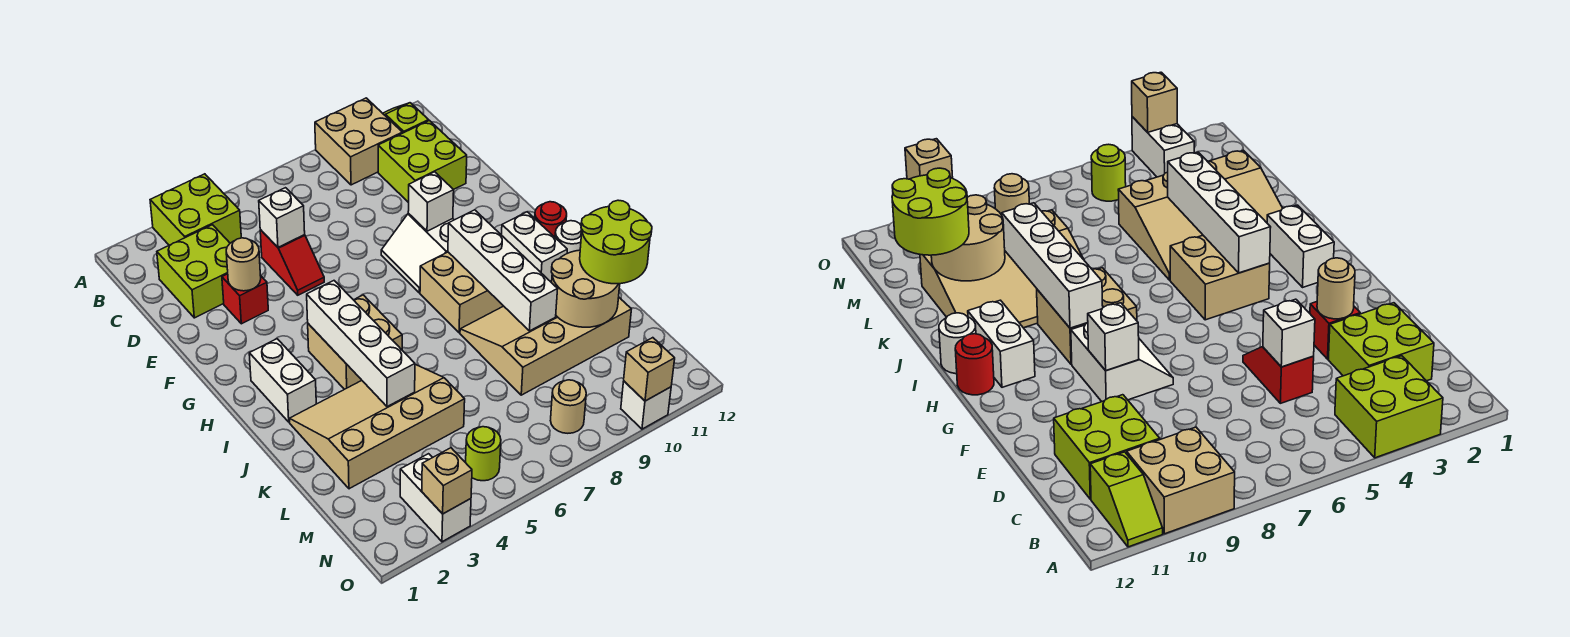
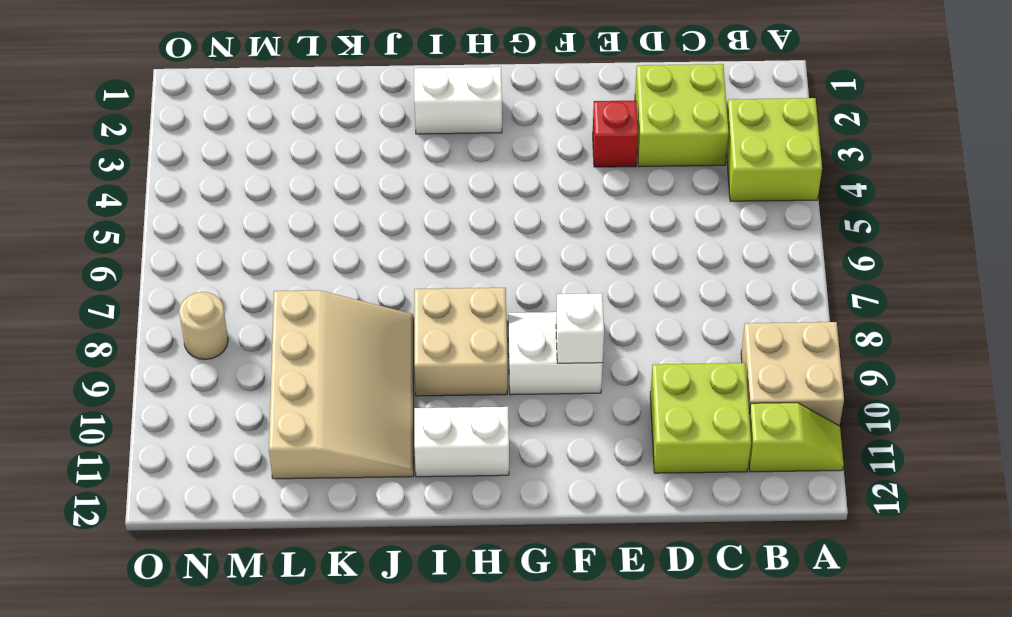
none -> red 1x2 slope [260,230,324,295]
none -> tan 2x2 brick [308,295,402,389]
none -> red 1x1 round brick [535,202,567,237]

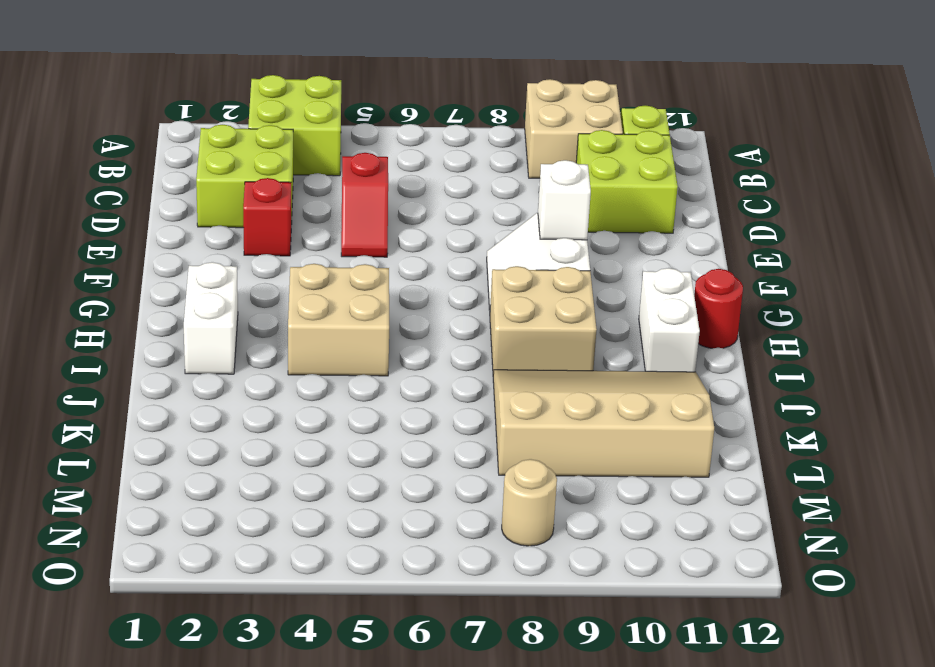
none -> white 1x1 round brick [555,221,582,254]
none -> tan 3x4 slope [289,364,465,489]
none -> white 1x2 brick [400,454,471,542]

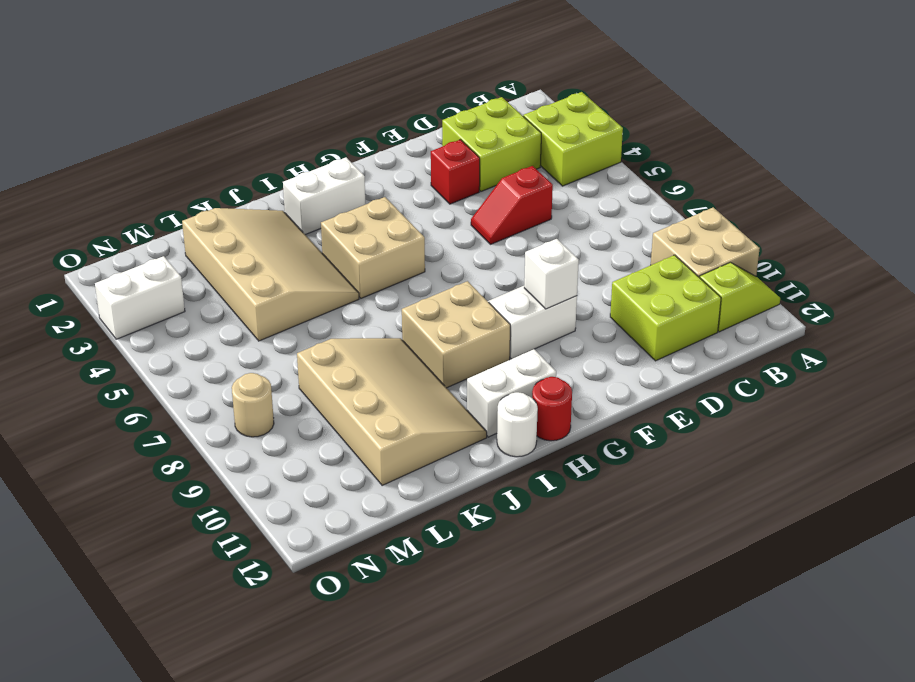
none -> lime 1x1 round brick [466,427,501,481]
none -> white 1x1 brick [621,381,671,429]
none -> white 1x1 brick [259,188,305,247]

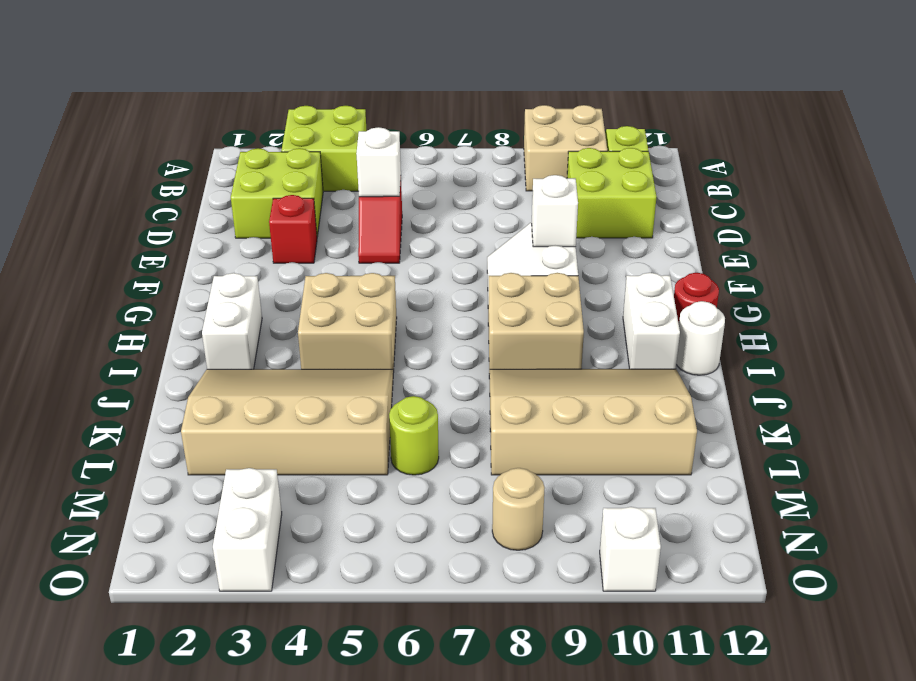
lime 1x1 round brick [389,396,439,475] -> lime 1x1 round brick moved to [466,427,501,481]
none -> tan 1x1 round brick [226,238,261,291]
none -> white 1x4 brick [307,281,415,407]
none -> white 1x4 brick [448,210,558,331]

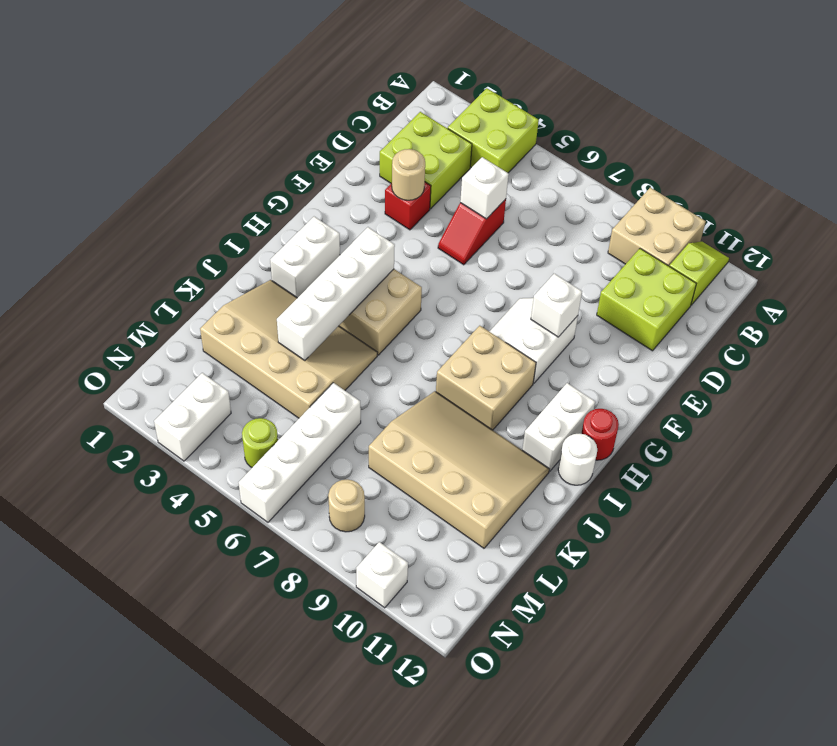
white 1x4 brick [239,383,361,522] -> white 1x4 brick moved to [448,210,558,331]
none -> tan 2x2 round brick [551,250,620,327]
none -> tan 1x1 brick [422,448,472,514]
none -> tan 1x1 brick [624,338,675,401]

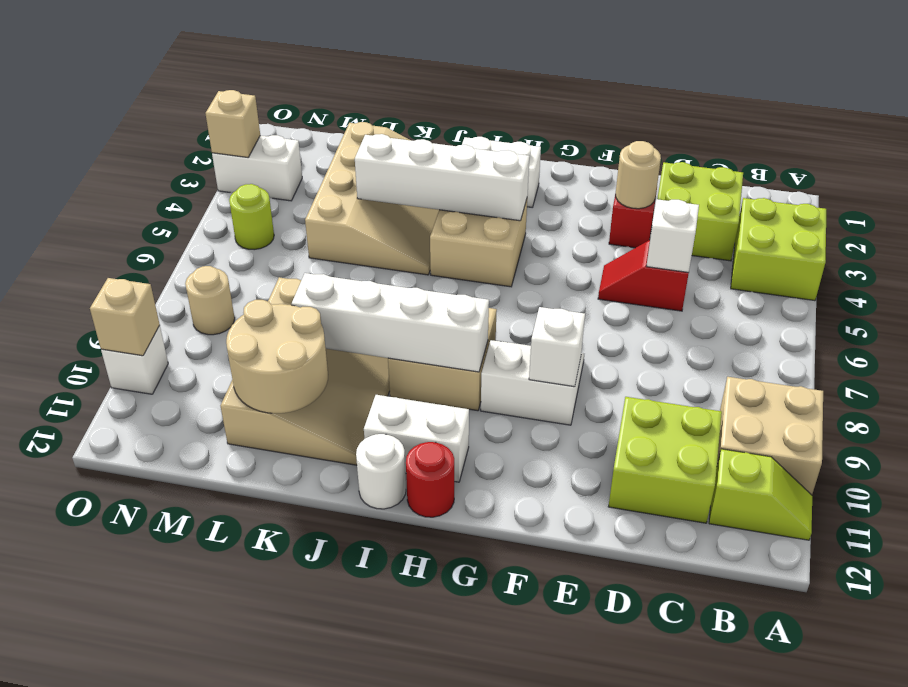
none -> lime 2x2 round brick [580,200,652,284]

